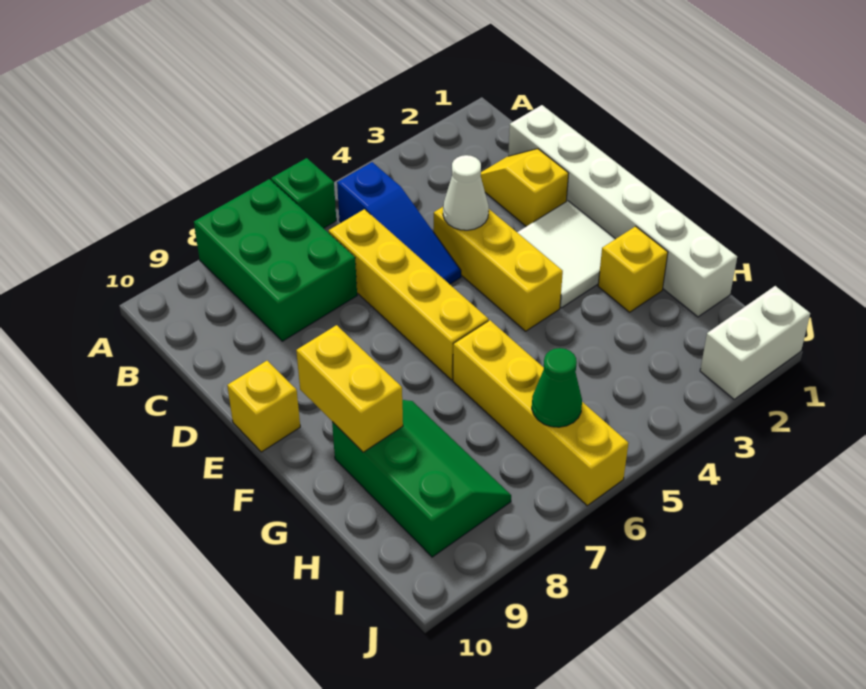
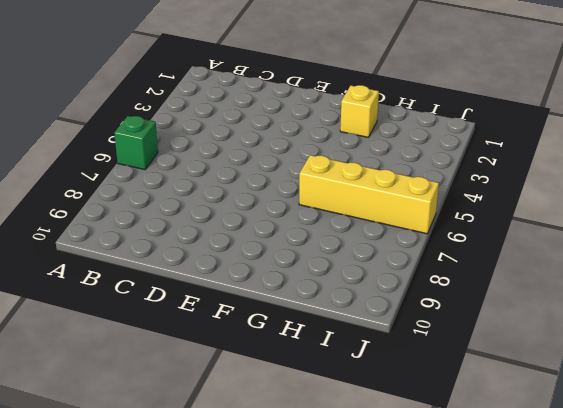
none -> green 2x3 brick [194,179,357,341]
none -> blue 1x3 slope [337,162,461,284]
none -> white 1x6 brick [508,105,737,317]

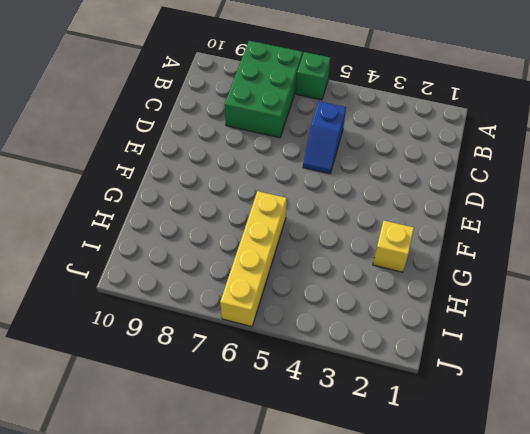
blue 1x2 slope [303,101,346,174] -> blue 1x3 slope [337,162,461,284]
none -> white 1x6 brick [508,105,737,317]
none -> yellow 1x2 slope [481,149,569,226]
none -> yellow 1x4 brick [329,209,488,380]

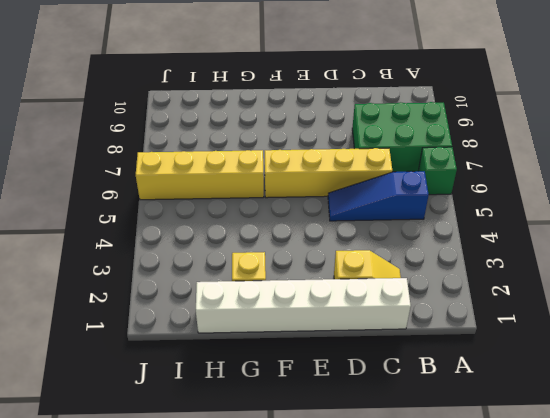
none -> yellow 1x3 brick [434,207,563,331]
none -> white 2x2 tile [517,201,615,308]
none -> yellow 1x1 brick [227,361,300,452]

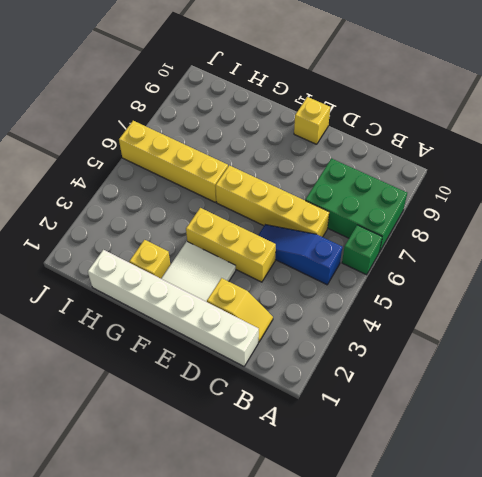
none -> green 2x3 slope [332,400,511,557]
none -> white 1x2 brick [700,286,810,399]
none -> white 1x1 cone [443,155,489,230]

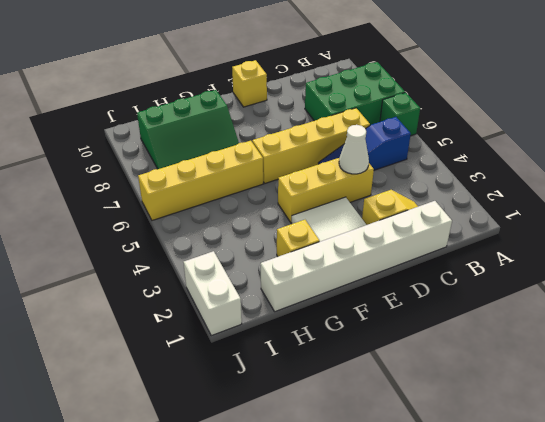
none -> yellow 1x2 brick [296,325,403,452]
none -> green 1x1 cone [532,348,582,427]

